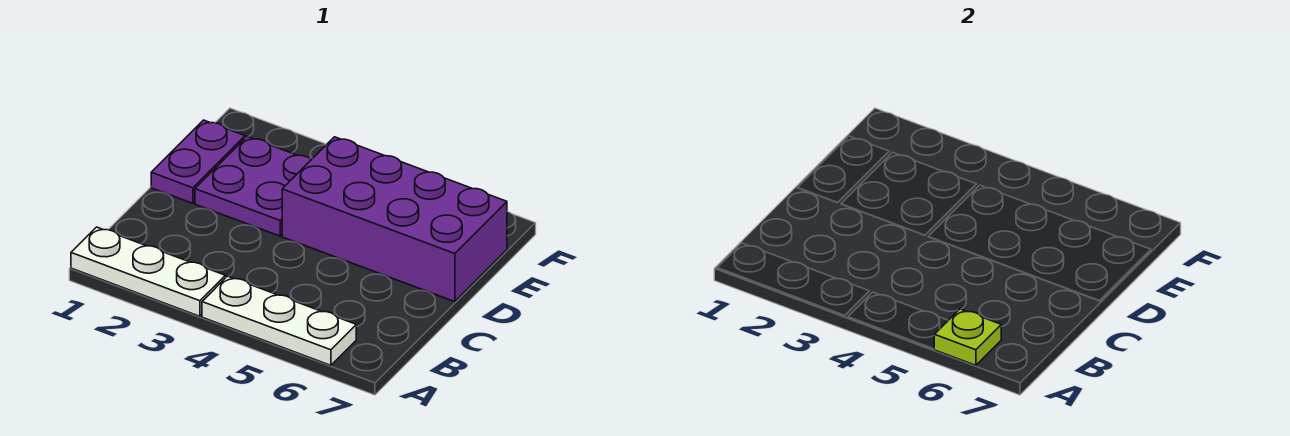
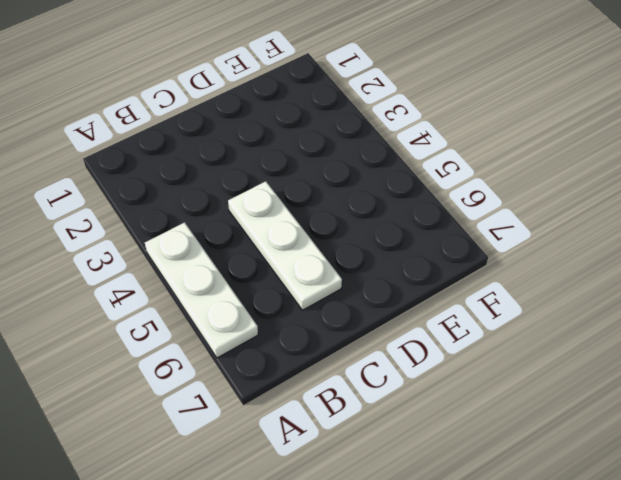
white 1x3 plate [228,181,342,310] -> white 1x3 plate moved to [71,227,225,316]
none -> purple 1x2 plate [151,120,245,203]
none -> purple 2x2 plate [195,137,311,236]

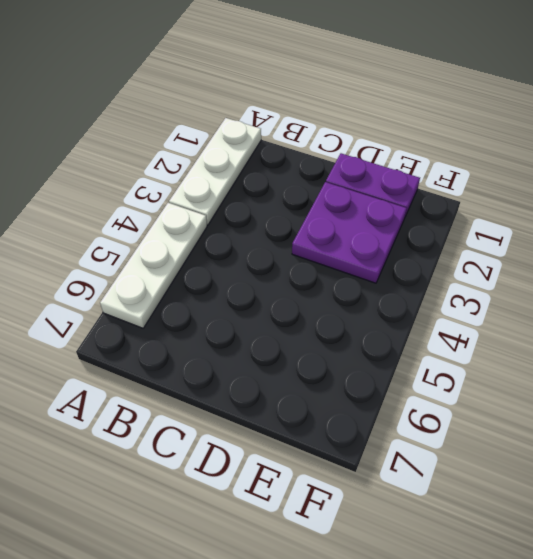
none -> purple 2x4 brick [282,137,507,302]
none -> lime 1x1 plate [934,309,1001,365]

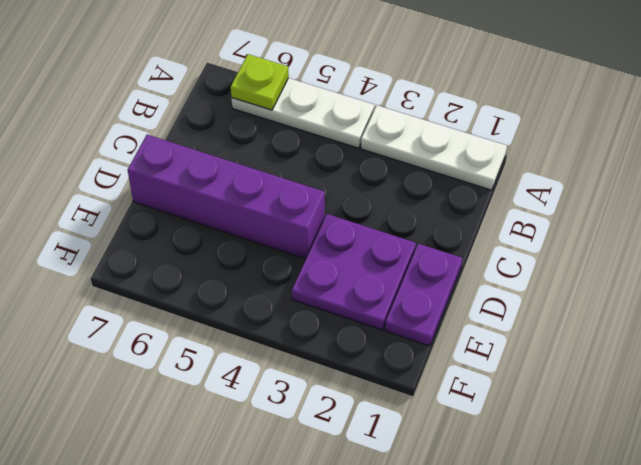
purple 1x4 brick [128,135,325,259] -> purple 2x4 brick [282,137,507,302]

